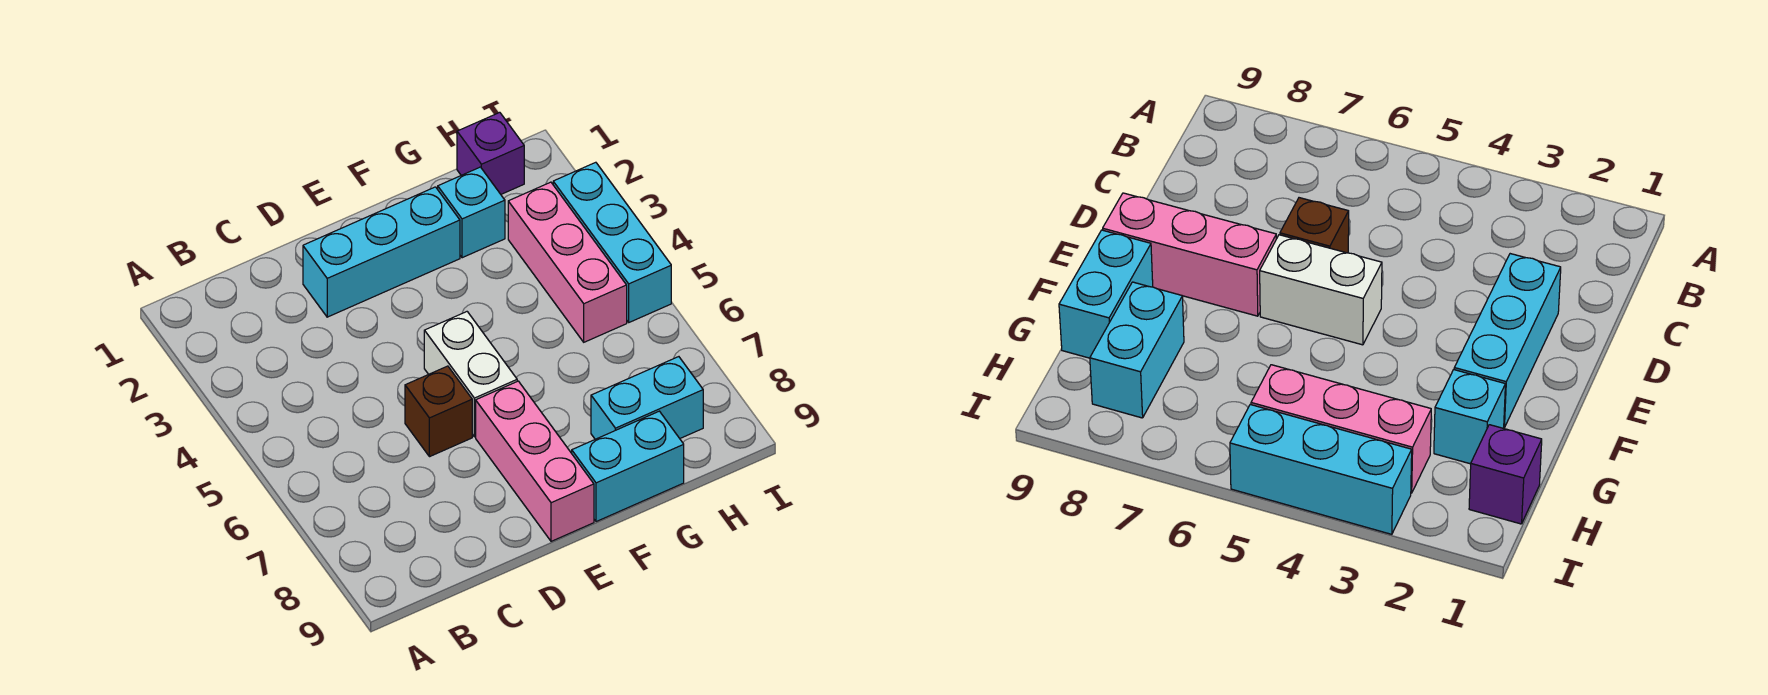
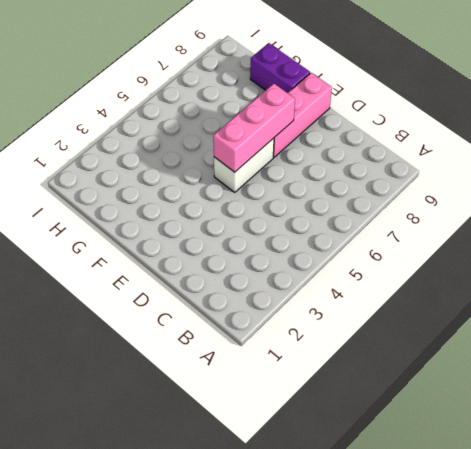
pink 1x3 brick [213,84,295,172] -> pink 1x3 brick moved to [508,182,627,342]
purple 1x2 brick [250,43,310,93] -> cyan 1x2 brick [572,411,684,522]
none -> cyan 1x3 brick [303,187,460,317]
none -> brown 1x1 brick [405,366,472,457]

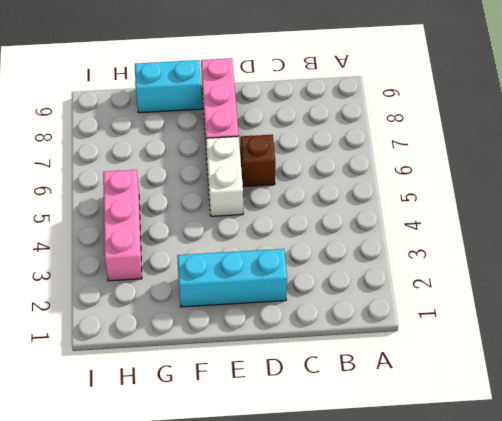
none -> cyan 1x1 brick [438,167,505,258]
none -> cyan 1x2 brick [591,357,703,439]

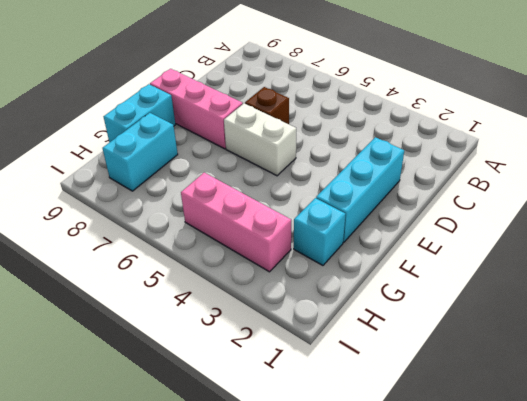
none -> purple 1x1 brick [457,112,524,194]
none -> cyan 1x3 brick [553,162,671,322]

